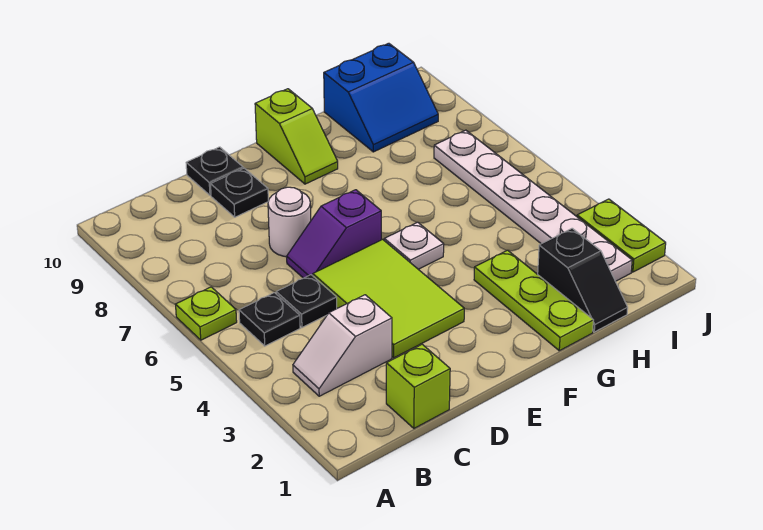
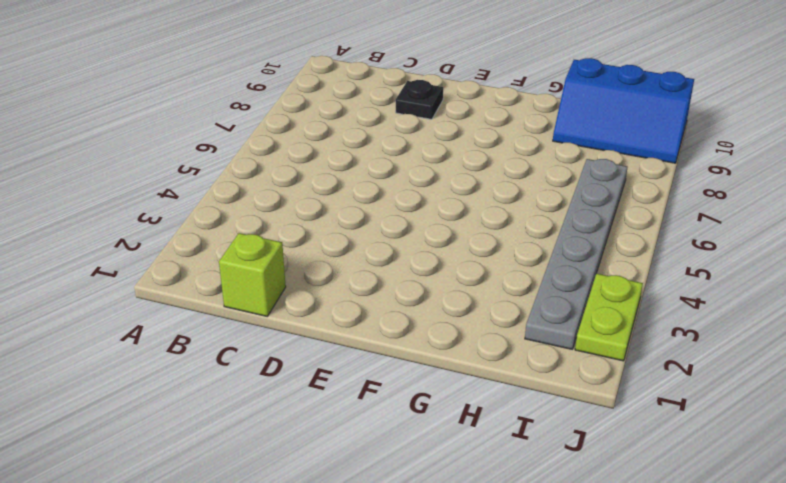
blue 2x3 slope [553,58,694,163] -> blue 2x2 slope [324,43,438,152]
grey 1x6 plate [525,159,627,349] -> white 1x6 plate [434,130,632,281]
none -> lime 1x1 plate [176,287,237,340]
none -> white 1x2 slope [293,295,392,396]
none -> black 1x1 plate [239,293,300,346]

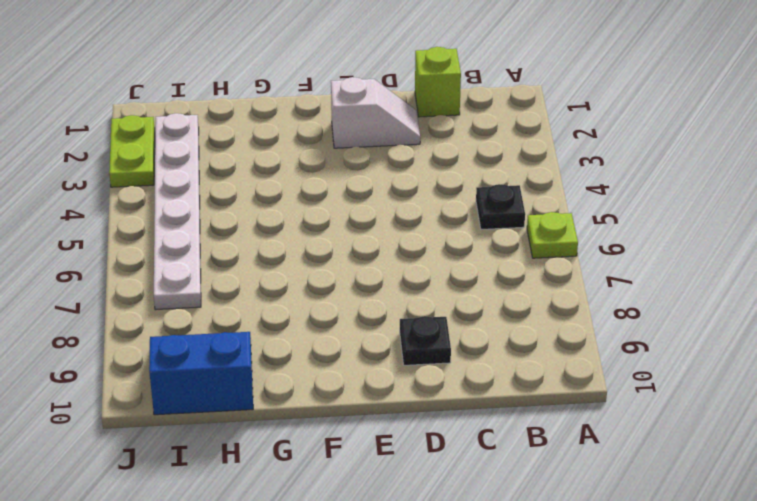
white 1x2 slope [331,77,420,148] -> white 1x2 slope moved to [293,295,392,396]
none -> black 1x1 plate [276,275,337,327]
none -> lime 2x3 tile [313,239,464,358]
none -> purple 1x2 slope [287,190,381,278]

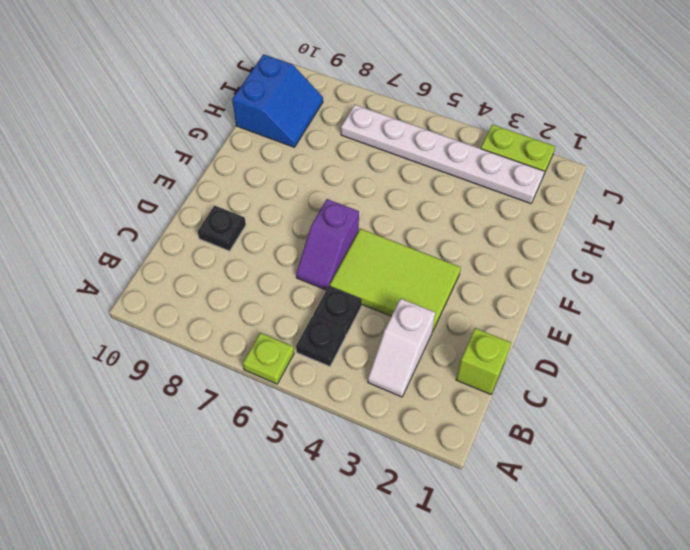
none -> white 1x1 round brick [268,187,311,257]
none -> black 1x1 plate [186,147,243,195]
none -> white 1x1 plate [384,222,444,269]

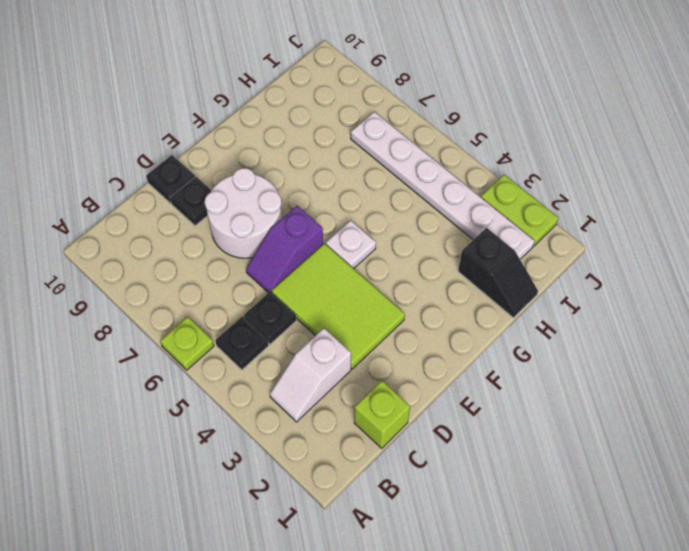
white 2x2 round brick [205,168,282,258] -> white 1x1 round brick [268,187,311,257]
none -> lime 1x2 slope [255,89,338,184]
none -> lime 1x3 plate [474,250,593,351]
none -> blue 2x2 slope [324,43,438,152]

